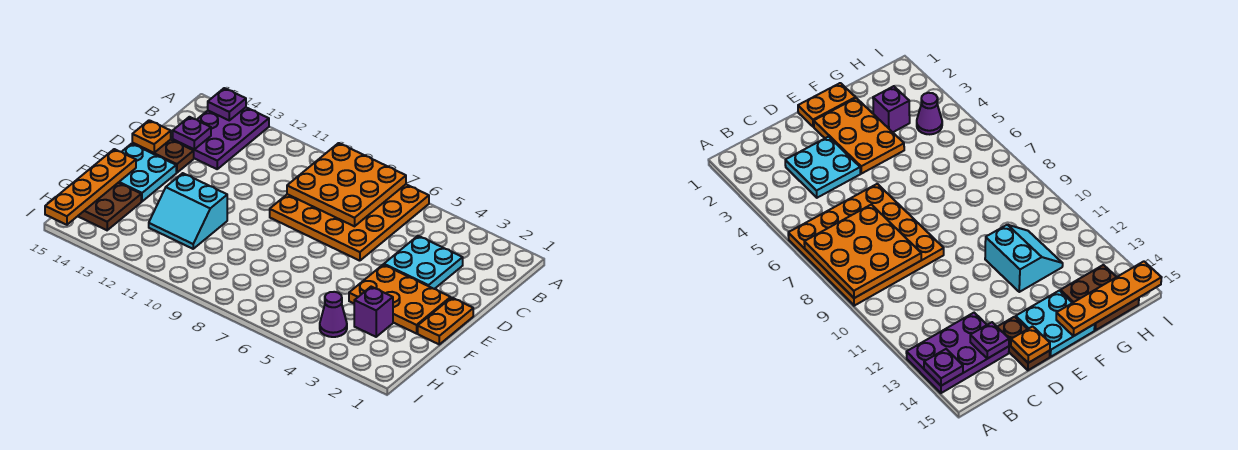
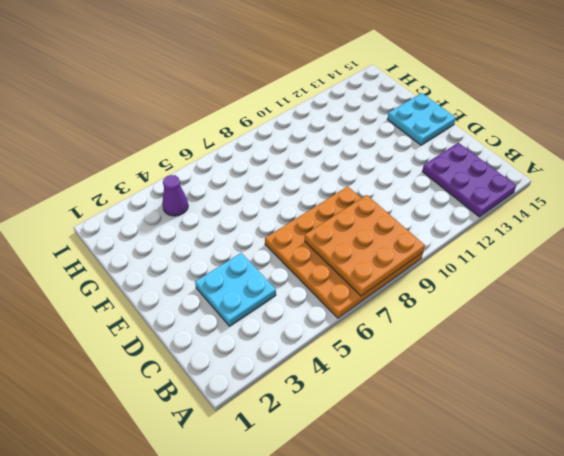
none -> brown 1x2 plate [132,139,194,173]
none -> orange 1x2 plate [418,298,473,344]
none -> orange 2x3 plate [349,265,451,334]

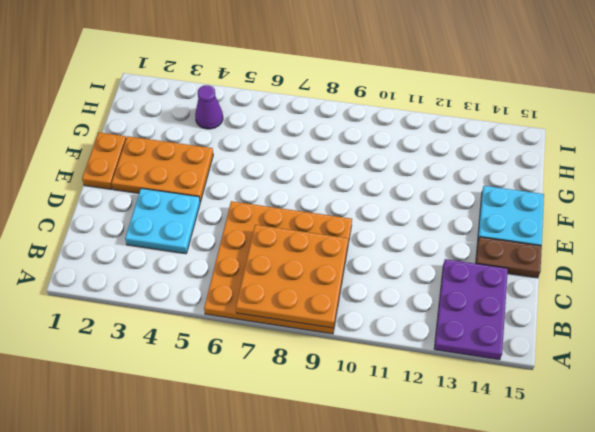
none -> cyan 2x2 slope [149,173,227,249]
none -> purple 1x1 brick [354,287,393,337]
none -> brown 2x2 plate [78,183,141,230]

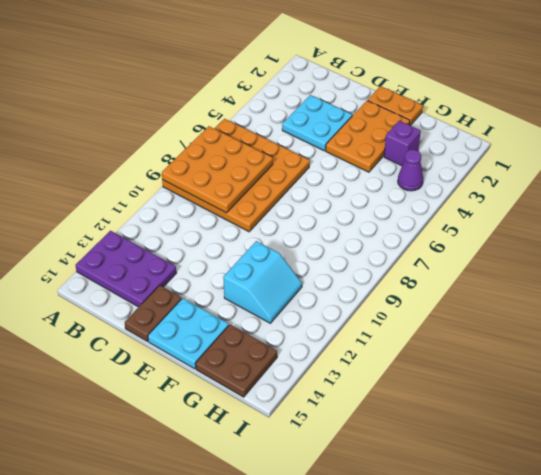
none -> purple 1x1 plate [208,88,246,120]
none -> purple 1x1 plate [173,117,211,150]
none -> orange 1x1 plate [132,120,171,153]

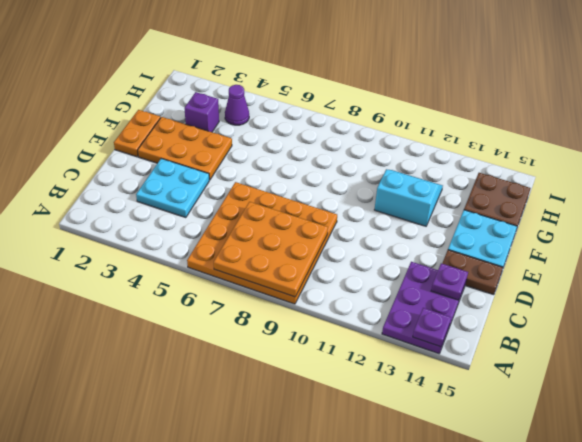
none -> orange 1x1 plate [132,120,171,153]
none -> orange 1x4 plate [45,149,136,225]

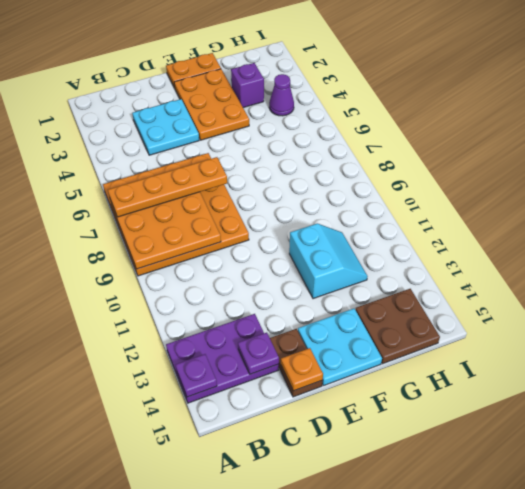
orange 1x4 plate [108,157,227,217] -> orange 1x4 plate moved to [45,149,136,225]

